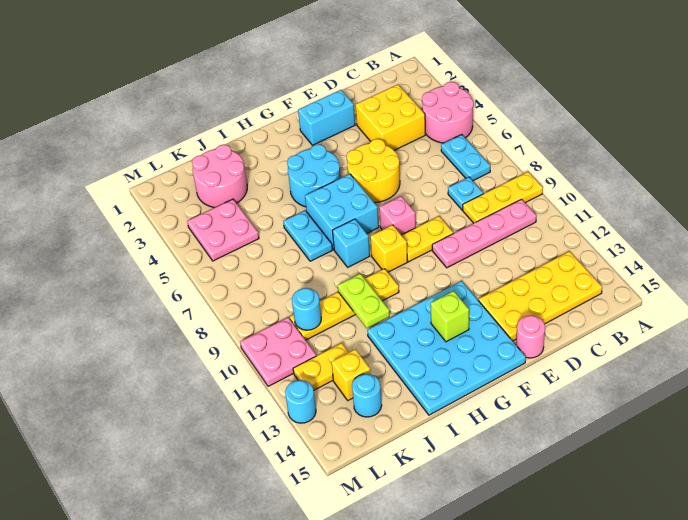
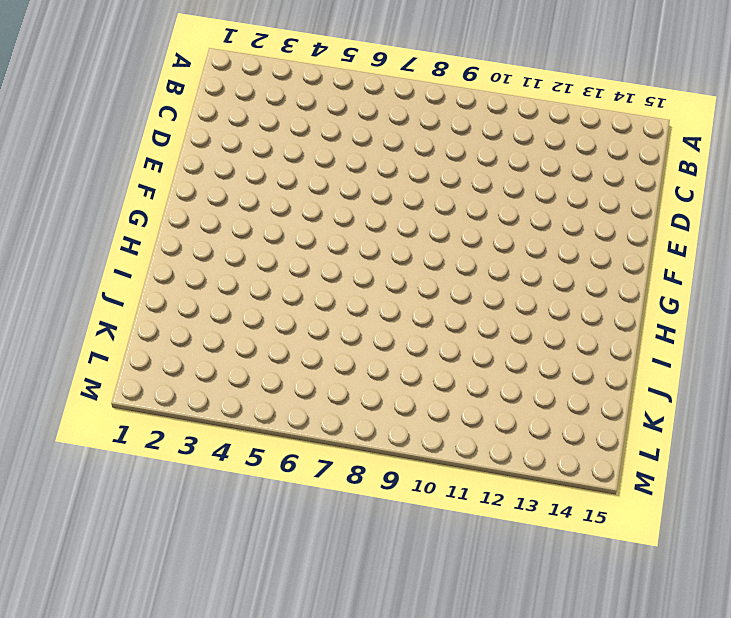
none -> pink 2x2 round brick [422,82,474,143]
none -> yellow 1x3 plate [463,172,543,223]
none -> cyan 1x2 plate [441,135,490,181]

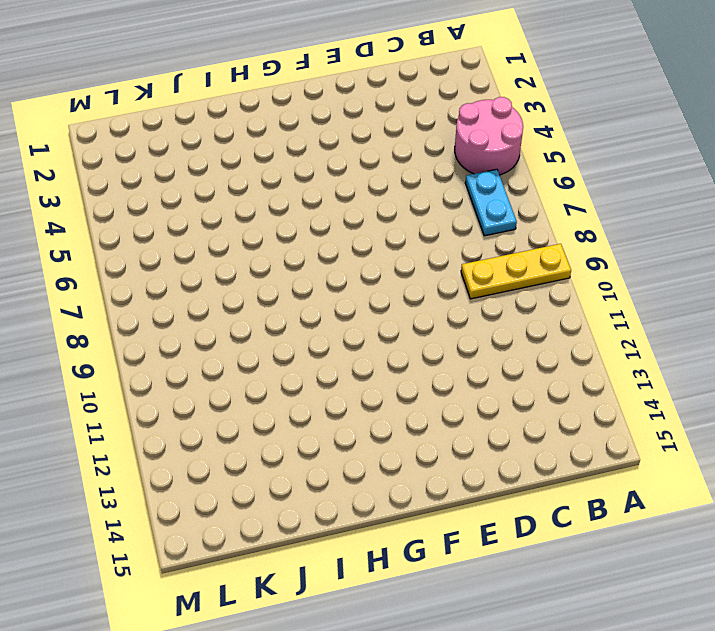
none -> pink 1x4 plate [432,199,536,268]
none -> yellow 2x4 plate [478,251,602,341]
none -> yellow 2x2 brick [355,85,425,150]

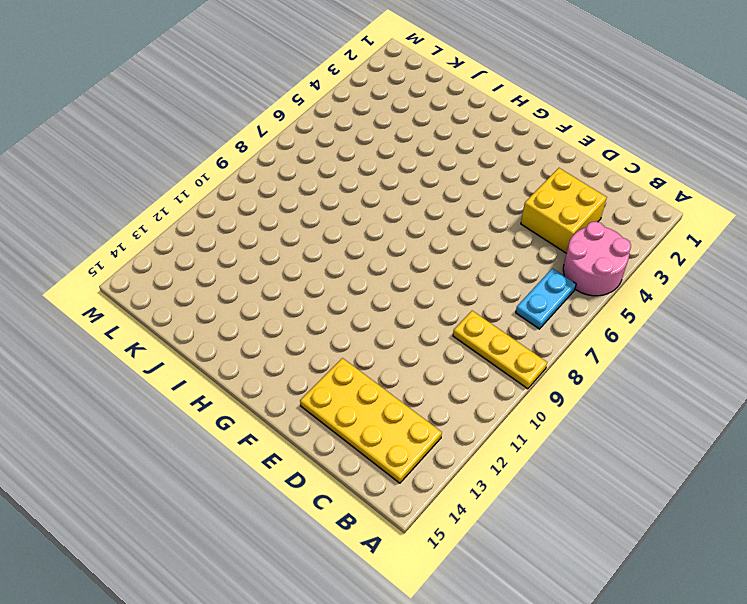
none -> pink 1x4 plate [432,199,536,268]
none -> cyan 1x1 plate [448,177,483,210]
none -> cyan 1x2 brick [298,90,355,145]

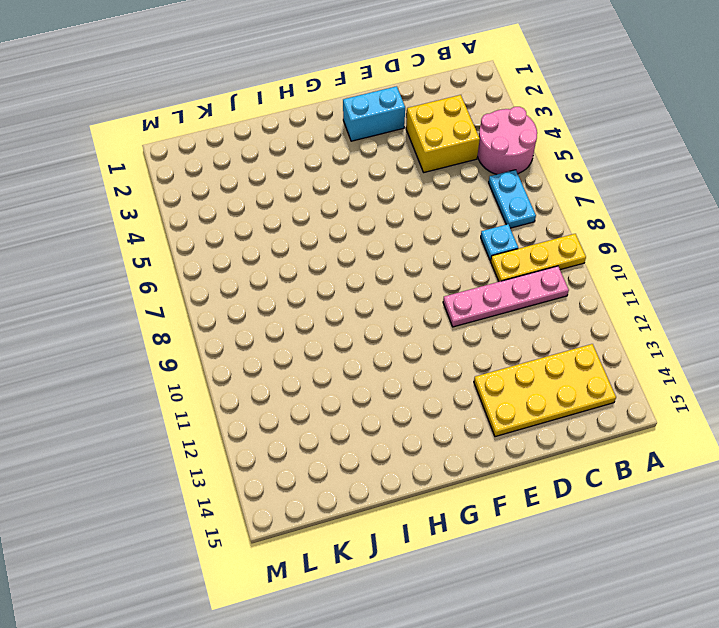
none -> yellow 2x2 round brick [347,139,400,202]
none -> yellow 1x2 plate [402,216,453,262]
none -> pink 1x1 round brick [516,315,545,358]

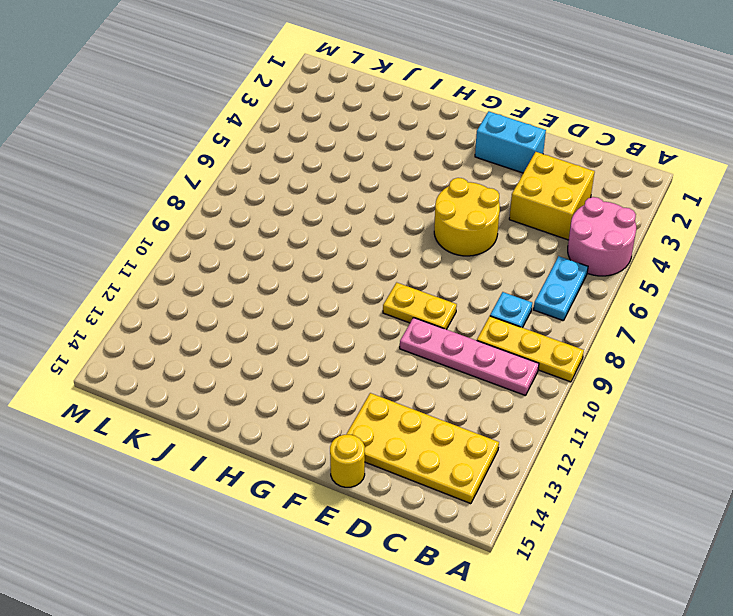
yellow 1x1 round brick [330,435,365,487] -> pink 1x1 round brick [516,315,545,358]
none -> pink 1x1 brick [379,196,416,235]
none -> cyan 4x4 plate [367,281,526,415]
none -> cyan 2x2 round brick [287,144,341,207]

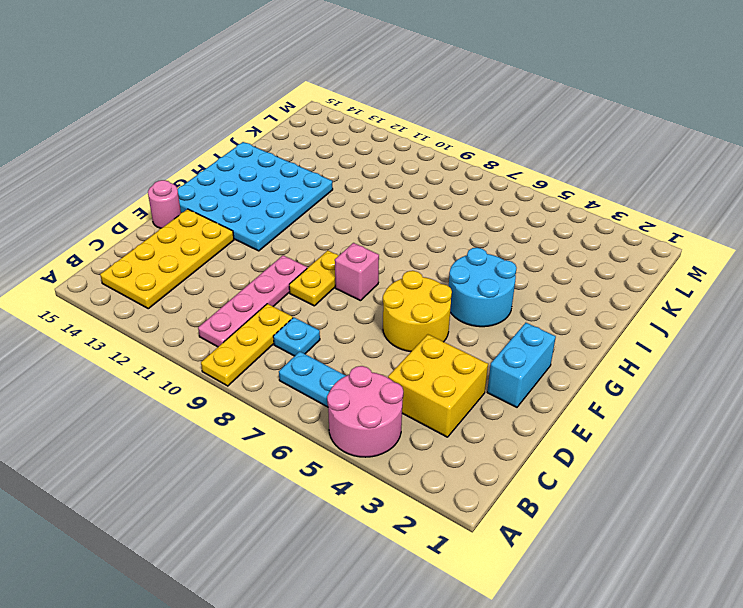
none -> cyan 2x2 brick [305,174,379,250]
none -> yellow 1x1 brick [370,225,408,272]
none -> cyan 1x1 brick [332,219,370,267]

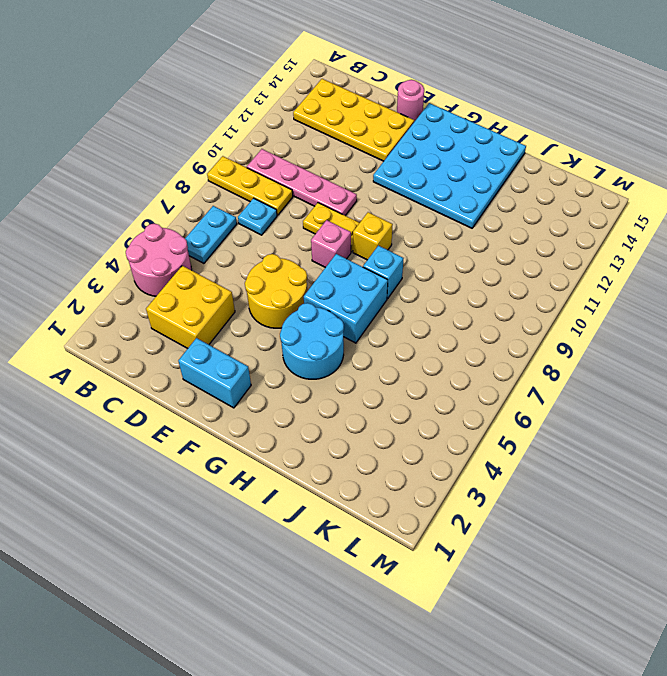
none -> yellow 1x4 plate [290,269,399,340]
none -> cyan 1x2 plate [283,210,332,261]
none -> pink 2x2 round brick [192,145,247,208]

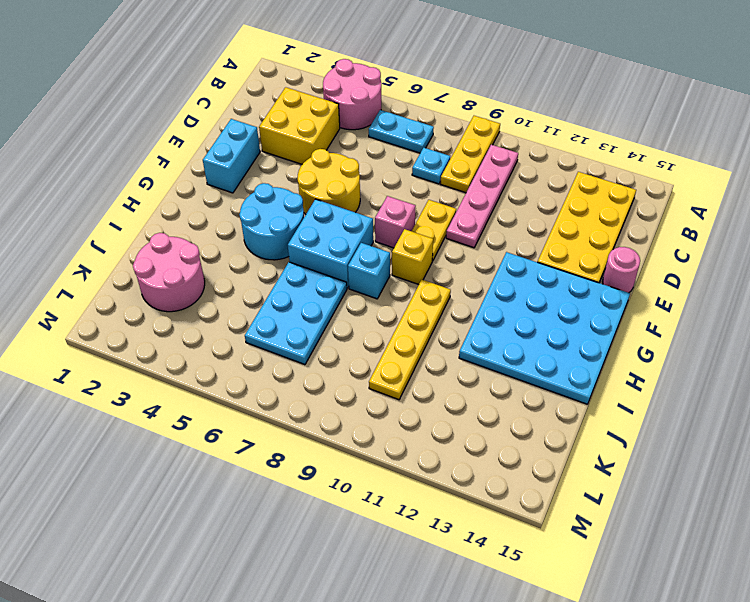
cyan 2x3 plate [245,262,347,365] -> cyan 1x2 plate [283,210,332,261]
none -> pink 2x2 plate [187,199,259,261]
none -> yellow 1x2 plate [293,343,349,390]
none -> yellow 1x1 brick [332,349,370,400]

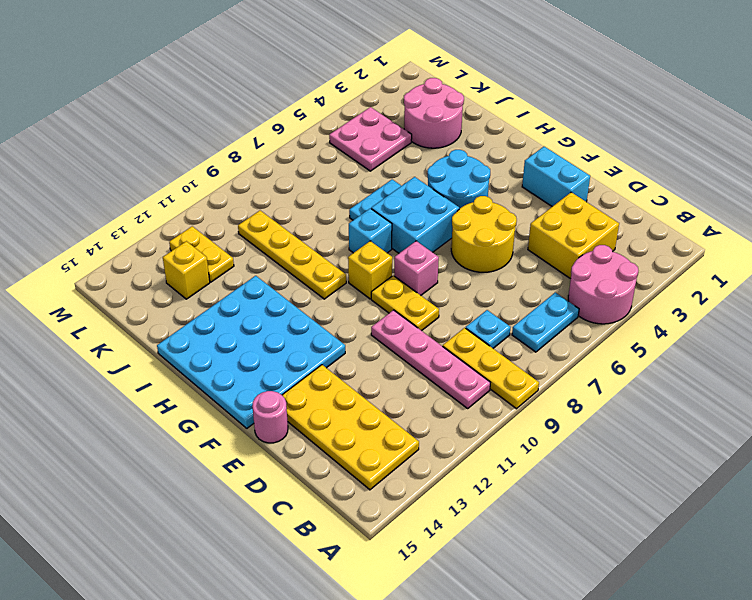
none -> cyan 1x1 round brick [352,374,382,417]
none -> pink 2x2 plate [240,317,316,386]
none -> cyan 1x1 round brick [285,380,316,423]

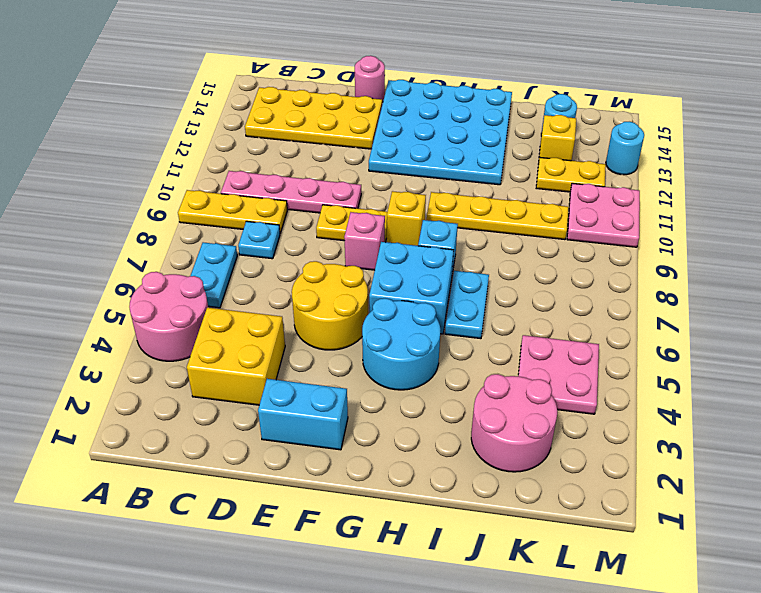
none -> lime 1x1 brick [431,291,469,342]
none -> lime 1x2 plate [338,274,390,328]
none -> cyan 1x1 round brick [292,288,321,330]

